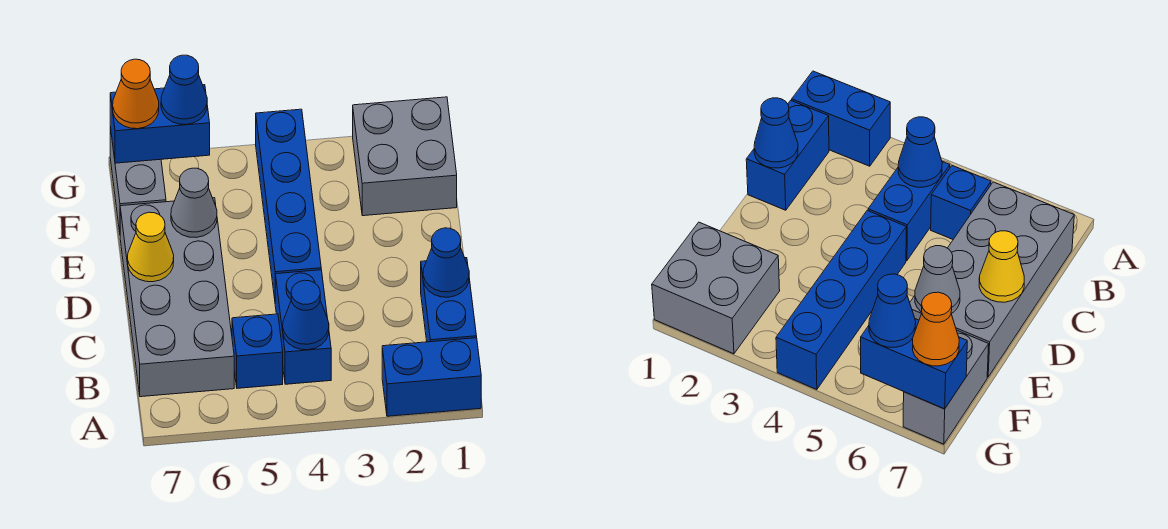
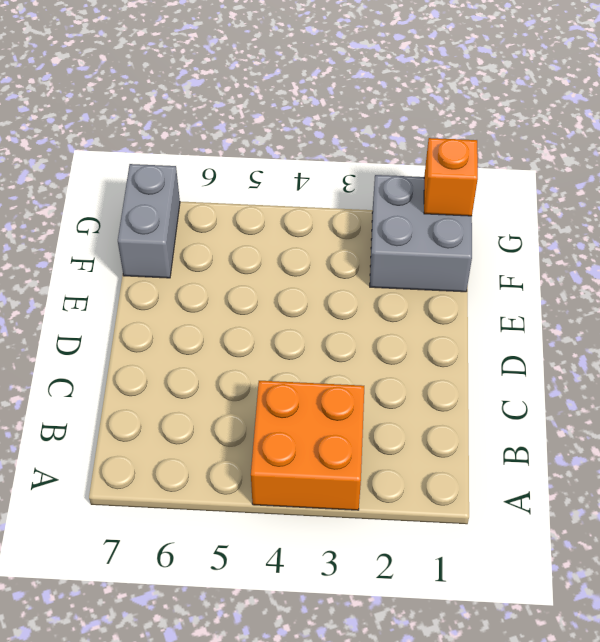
orange 2x2 brick [251,381,364,510] -> blue 1x2 brick [275,270,331,384]
orange 1x1 brick [424,138,478,216] -> none
none -> blue 1x2 brick [382,338,481,416]
none -> blue 1x2 brick [421,258,477,342]
none -> blue 1x1 brick [232,314,283,388]

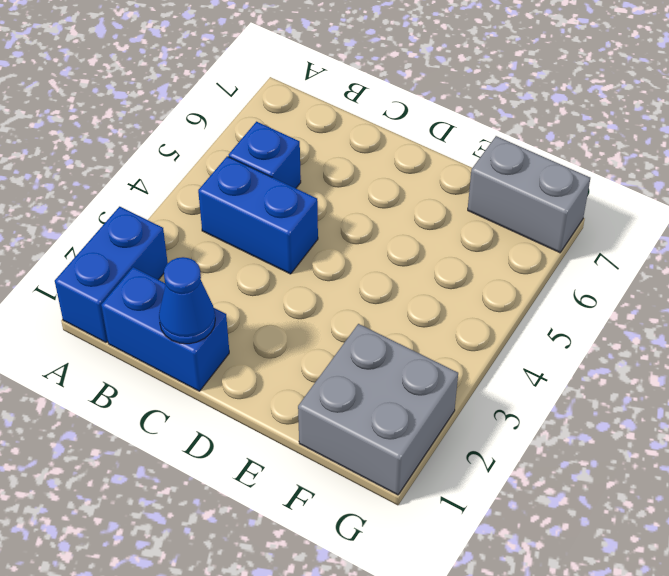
none -> grey 2x4 brick [120,198,234,397]
none -> blue 1x4 brick [256,109,321,298]
none -> blue 1x1 cone [283,280,329,350]

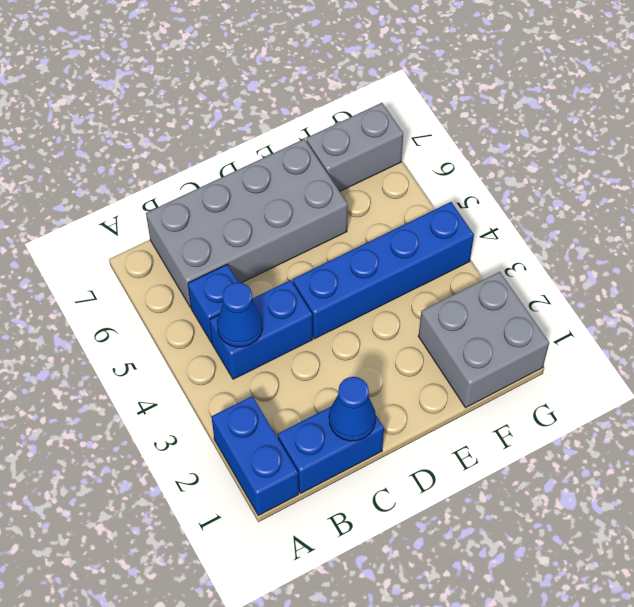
none -> yellow 1x1 cone [128,212,174,282]
none -> grey 1x1 cone [171,168,217,238]
none -> blue 1x2 brick [110,85,210,163]

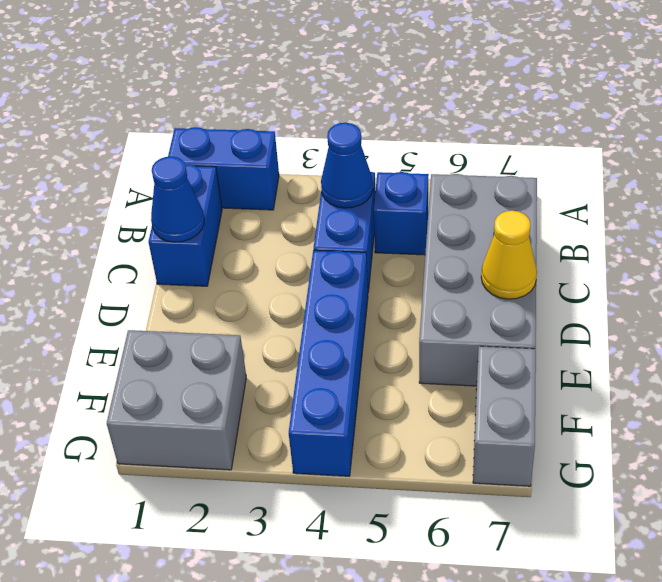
none -> grey 1x1 cone [171,168,217,238]
none -> blue 1x2 brick [110,85,210,163]
none -> blue 1x1 cone [161,55,207,125]

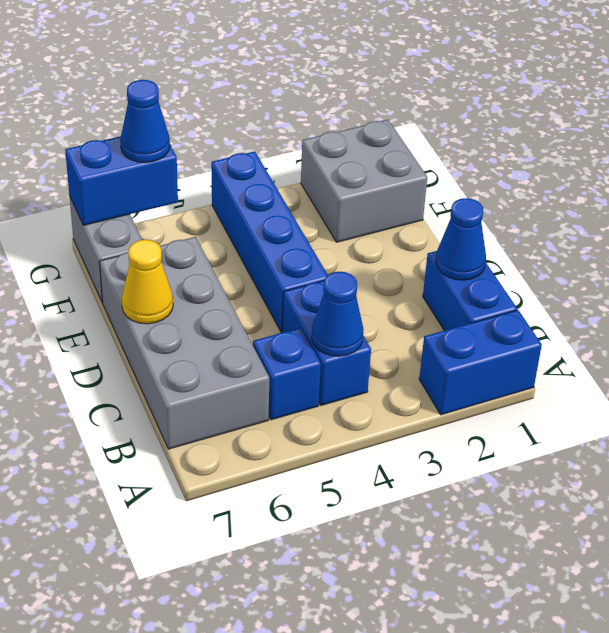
none -> grey 1x1 cone [171,168,217,238]
none -> orange 1x1 cone [113,59,159,129]

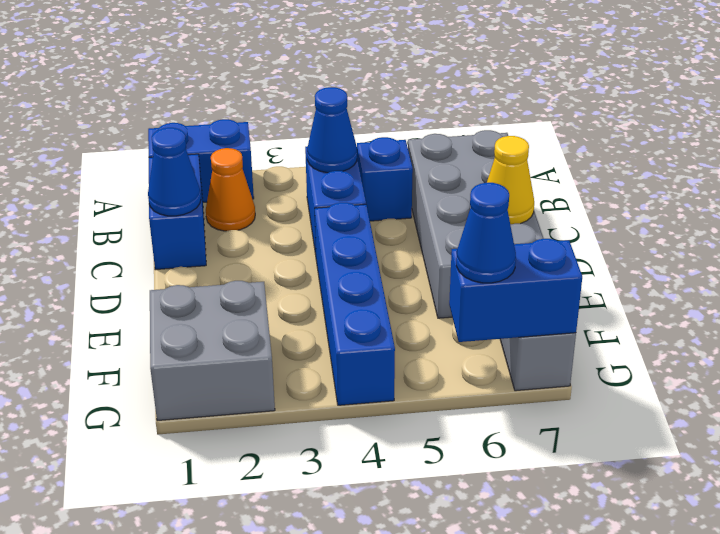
orange 1x1 cone [206,148,255,231] -> orange 1x1 cone moved to [113,59,159,129]
none -> grey 1x1 cone [171,168,217,238]

